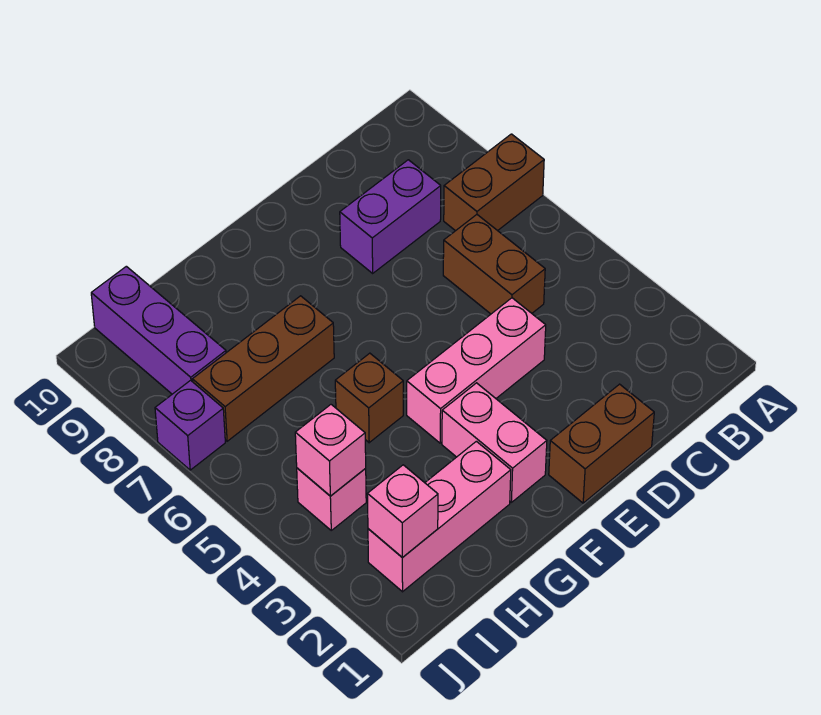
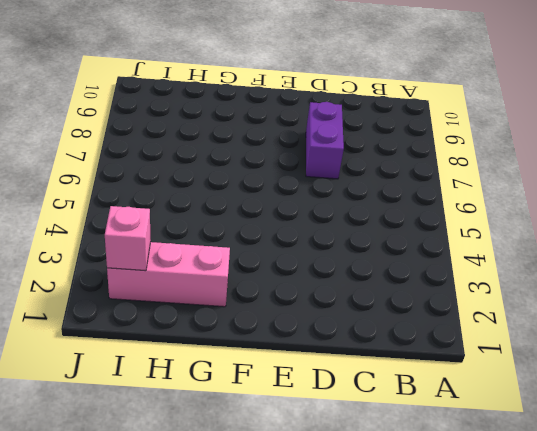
purple 1x2 brick [306,102,344,179] -> purple 1x2 brick turned to [340,160,441,273]
none -> brown 1x2 brick [444,134,544,231]
none -> brown 1x2 brick [443,215,545,314]
none -> brown 1x2 brick [549,384,654,503]

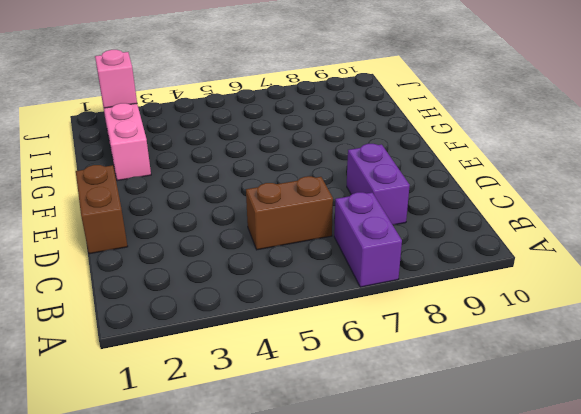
purple 1x2 brick [334,192,402,287] -> brown 1x2 brick [444,134,544,231]
none -> pink 1x3 brick [407,298,546,443]
none -> pink 1x2 brick [442,383,547,502]
none -> brown 1x1 brick [335,353,403,443]

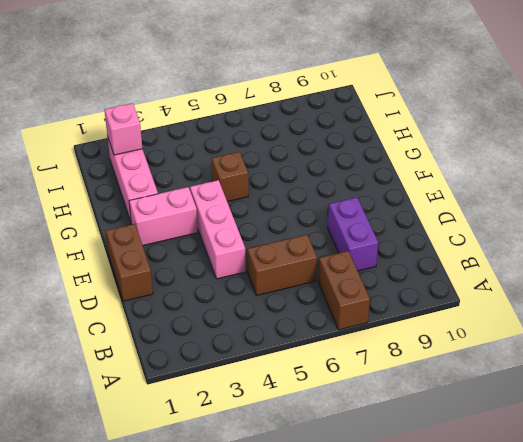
none -> brown 1x3 brick [192,296,334,441]
none -> pink 1x1 brick [297,468,366,530]
none -> purple 1x3 brick [91,266,226,394]

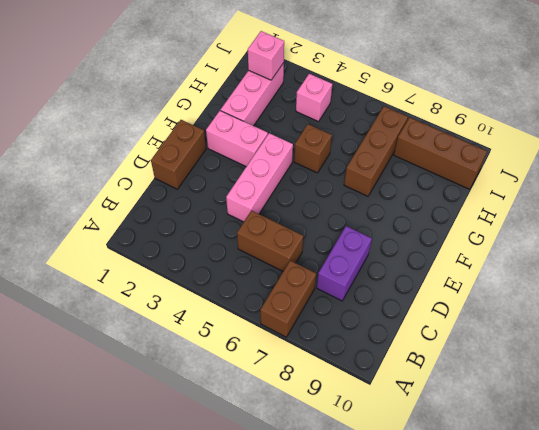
brown 1x3 brick [394,117,487,189] -> purple 1x3 brick [91,266,226,394]
none -> purple 1x1 brick [155,380,225,470]
none -> pink 1x1 brick [295,405,366,496]

